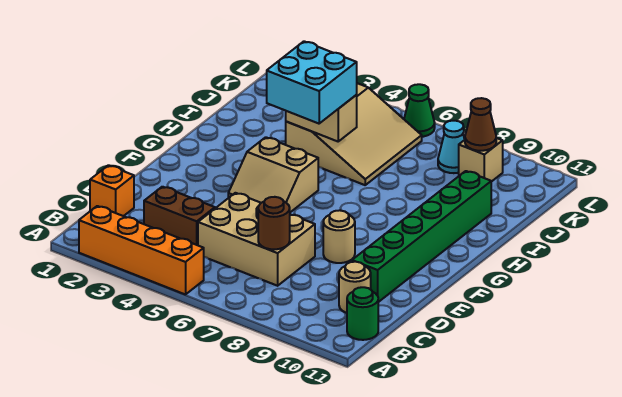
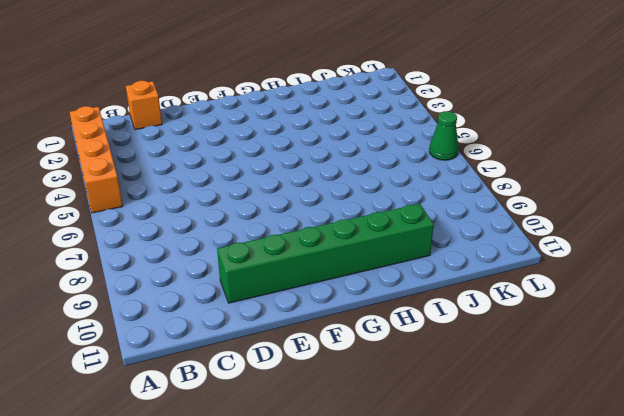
none -> green 1x1 round brick [347,287,378,340]
none -> brown 1x2 brick [144,187,215,245]
none -> tan 2x3 brick [198,193,315,286]

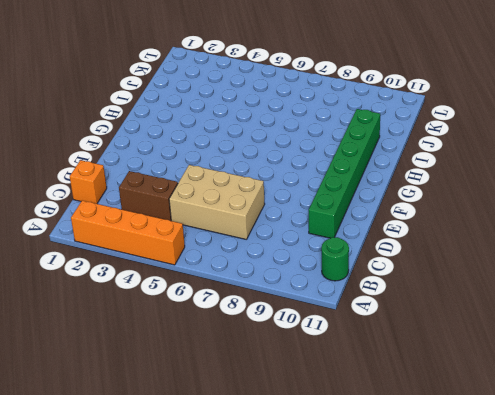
none -> tan 1x1 round brick [339,262,371,313]
none -> tan 1x1 round brick [323,210,355,263]
none -> tan 2x2 slope [228,137,318,212]

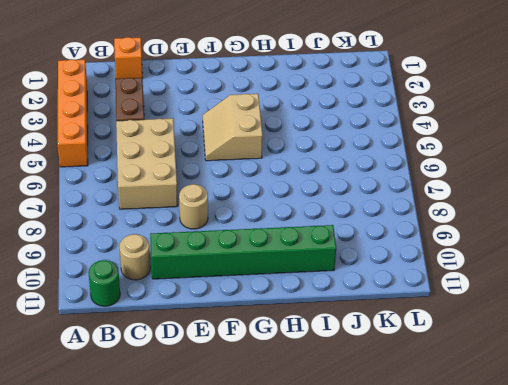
none -> tan 3x3 slope [286,83,422,185]
none -> cyan 1x1 cone [438,121,465,173]
none -> tan 1x1 brick [459,138,503,182]

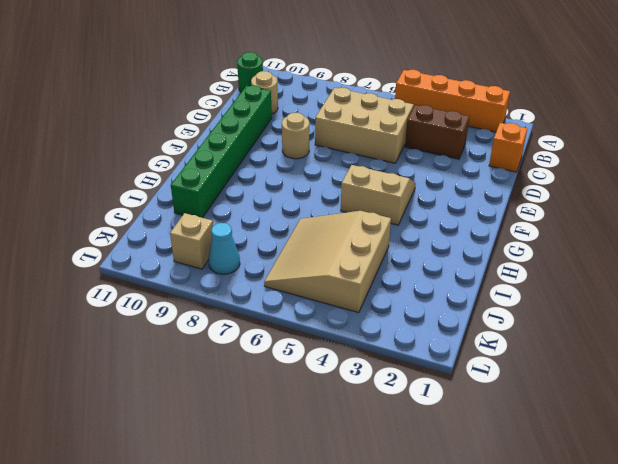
none -> green 1x1 cone [404,84,435,137]
none -> brown 1x1 round brick [258,197,290,249]
none -> tan 1x2 brick [286,95,357,141]

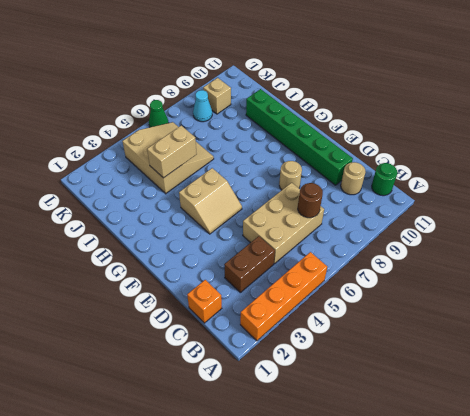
none -> brown 1x1 cone [465,98,496,151]
none -> cyan 2x2 brick [267,41,357,124]

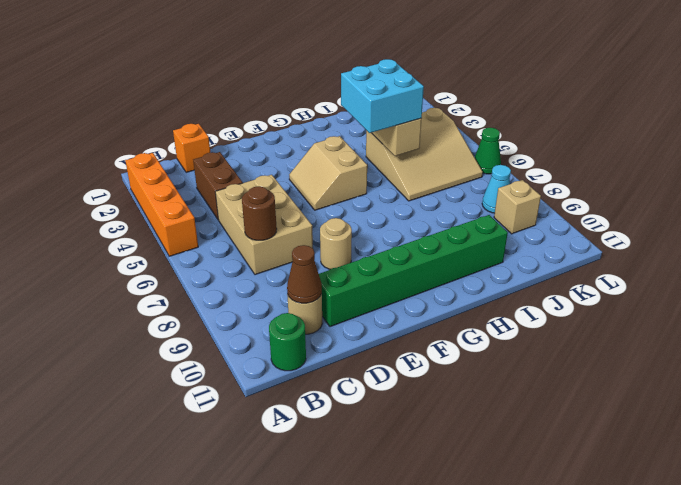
brown 1x1 cone [287,245,322,303] -> brown 1x1 cone moved to [465,98,496,151]

